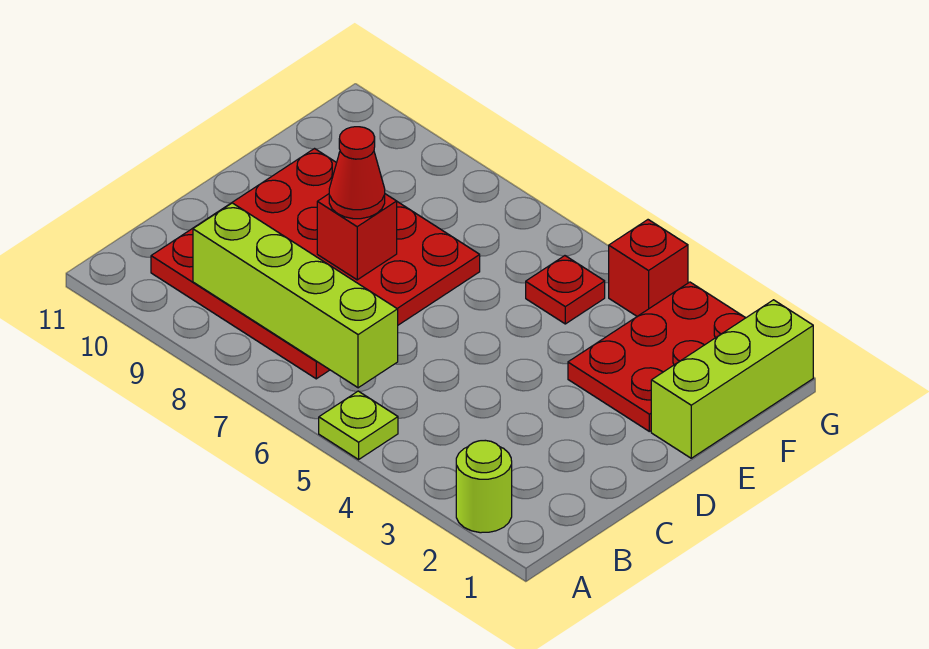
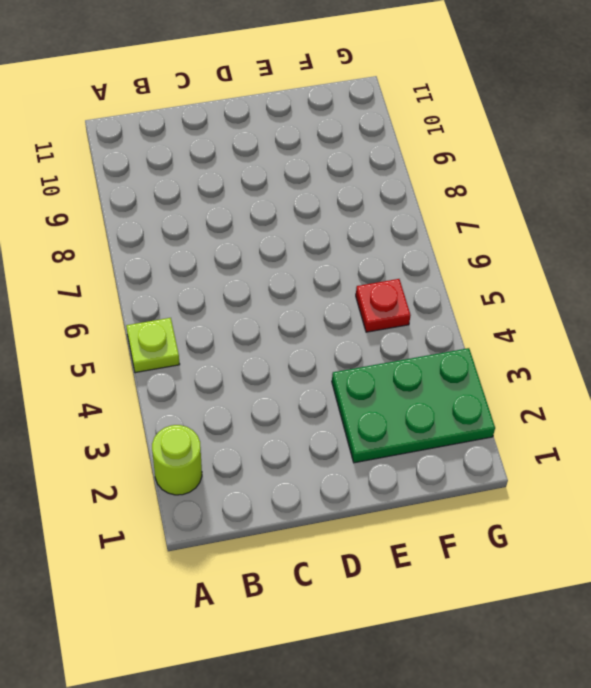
green 2x3 plate [332,348,495,463] -> red 2x3 plate [568,282,745,431]
none -> red 4x4 plate [151,149,480,379]
none -> lime 1x3 brick [651,300,813,458]

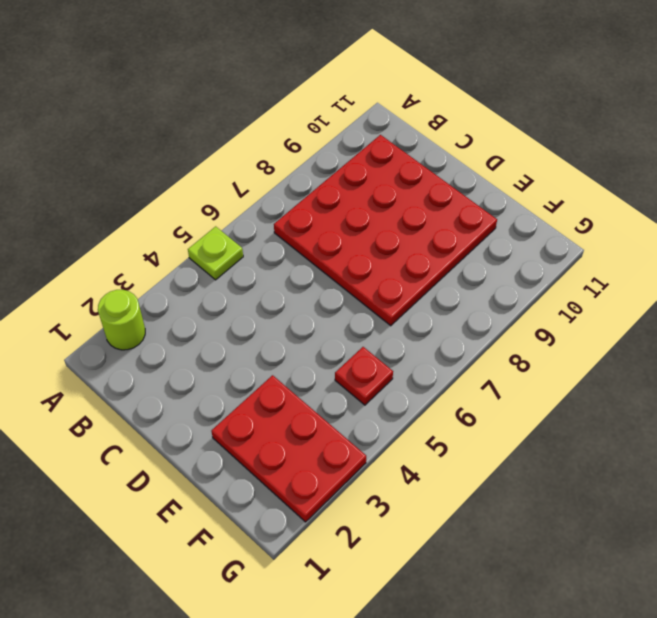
none -> lime 1x3 brick [651,300,813,458]
none -> red 1x1 brick [609,220,688,316]

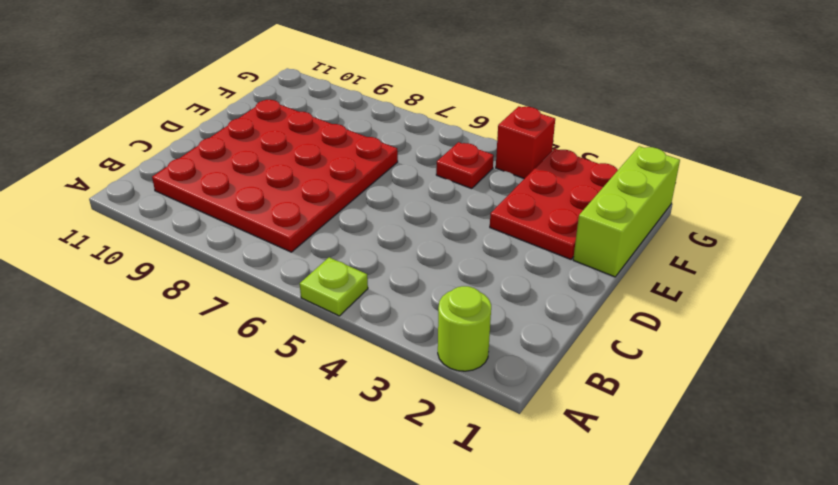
none -> lime 1x4 brick [193,203,398,388]
none -> red 1x1 brick [317,194,397,280]

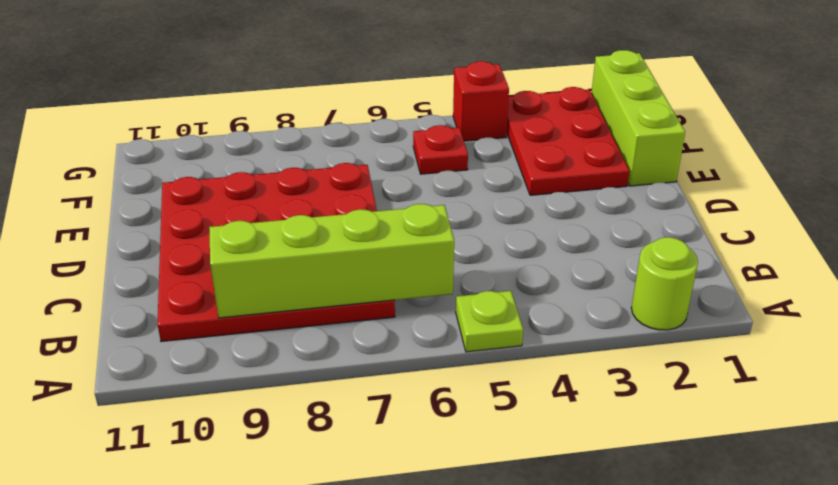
none -> red 1x1 brick [317,194,397,280]
none -> red 1x1 cone [329,127,385,219]

